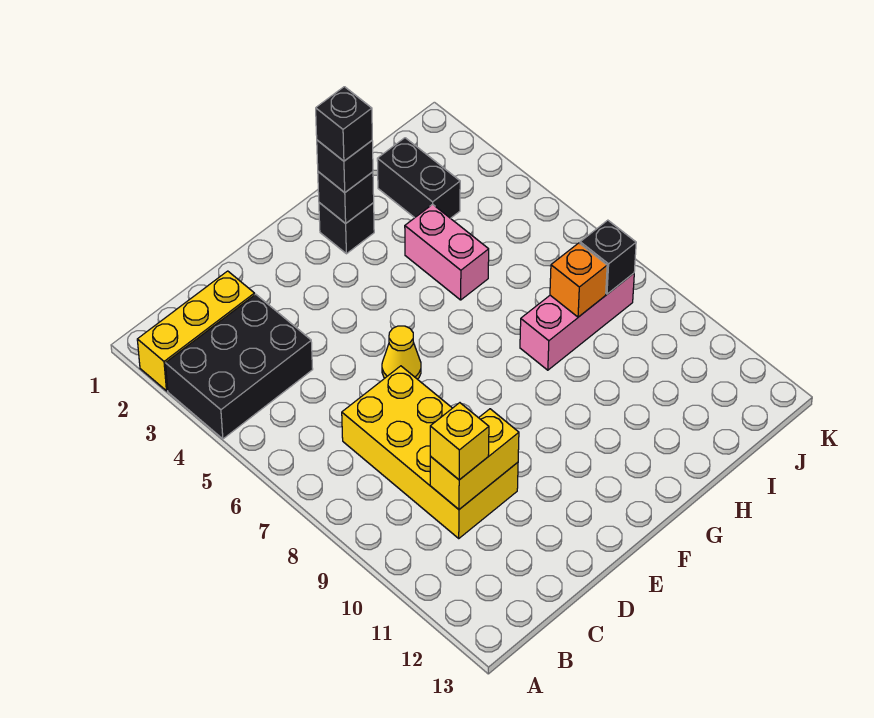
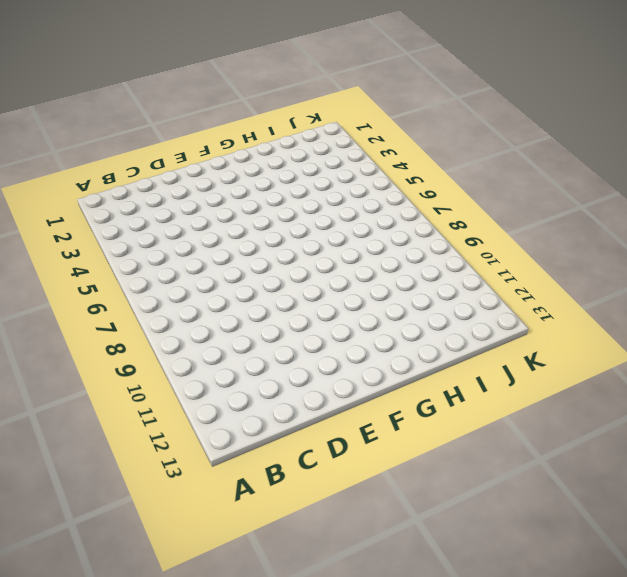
none -> yellow 1x3 brick [137,271,255,391]
none -> black 2x3 brick [165,294,313,439]
none -> yellow 2x4 brick [342,366,518,538]

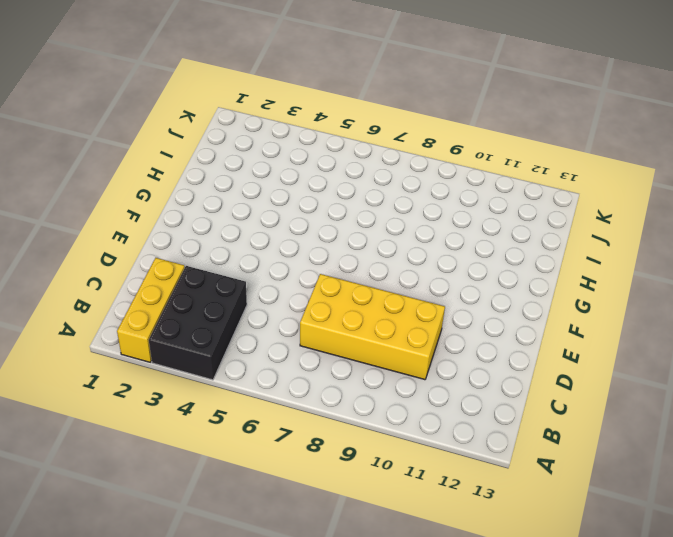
none -> yellow 1x1 cone [382,326,421,379]
none -> black 1x1 brick [319,203,374,254]
none -> pink 1x2 brick [405,204,489,300]

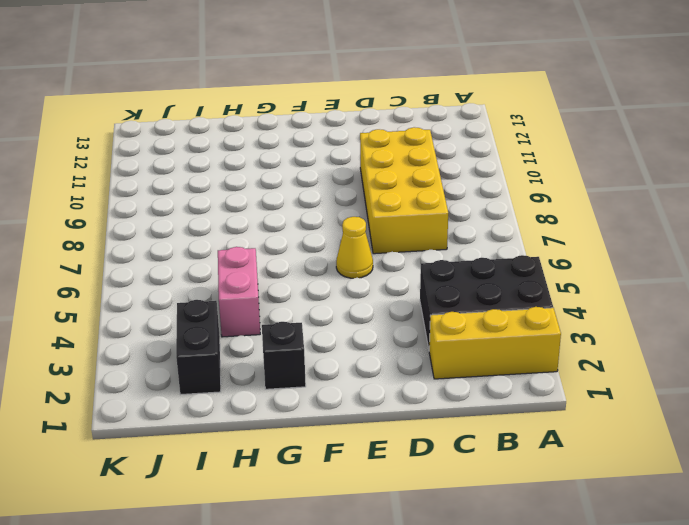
none -> pink 1x3 brick [520,273,634,370]
none -> yellow 1x2 brick [430,409,519,509]
none -> black 1x1 brick [318,172,374,224]

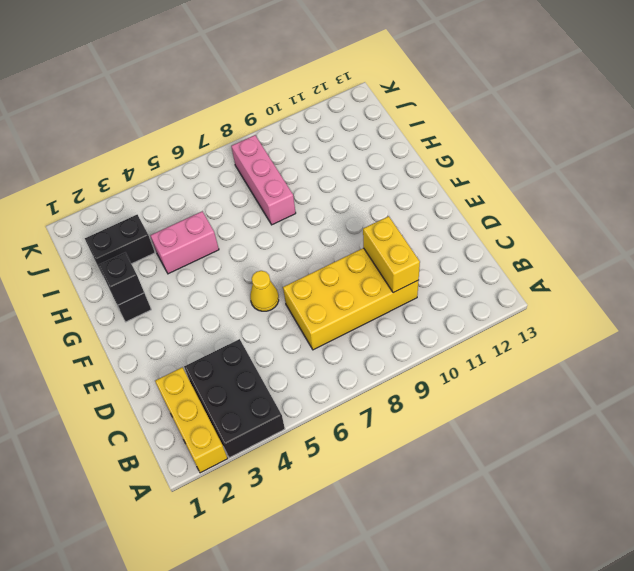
none -> orange 1x1 brick [550,243,607,317]
none -> black 1x1 brick [580,220,636,294]
none -> yellow 1x1 brick [430,403,489,480]

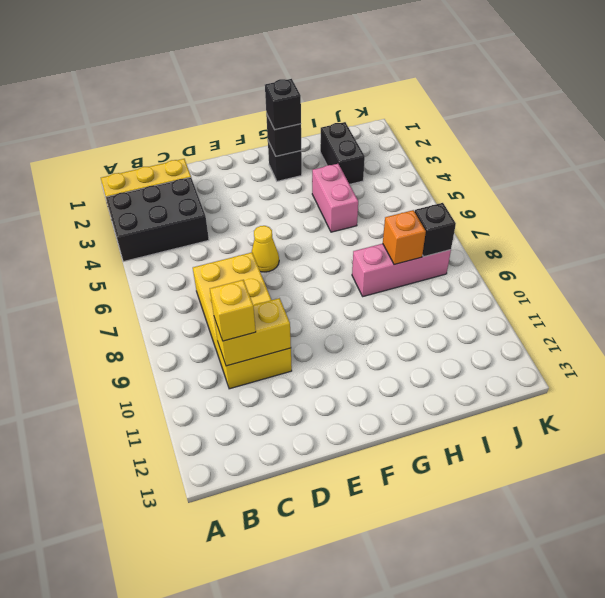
none -> black 1x1 brick [316,87,372,161]

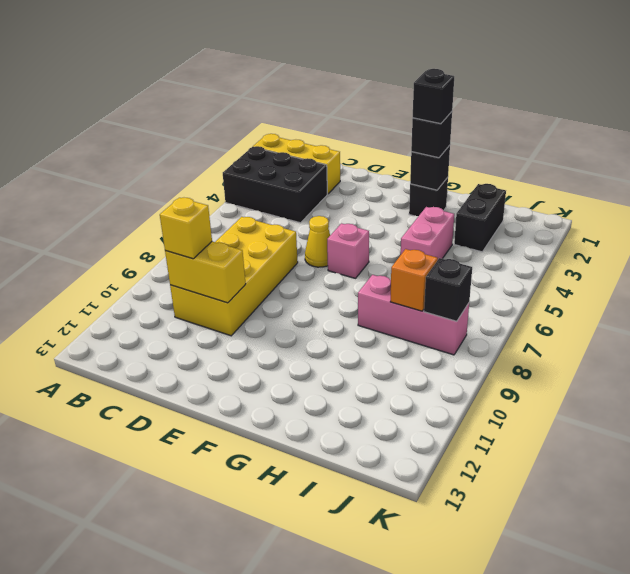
pink 1x1 brick [327,223,369,278] -> none

